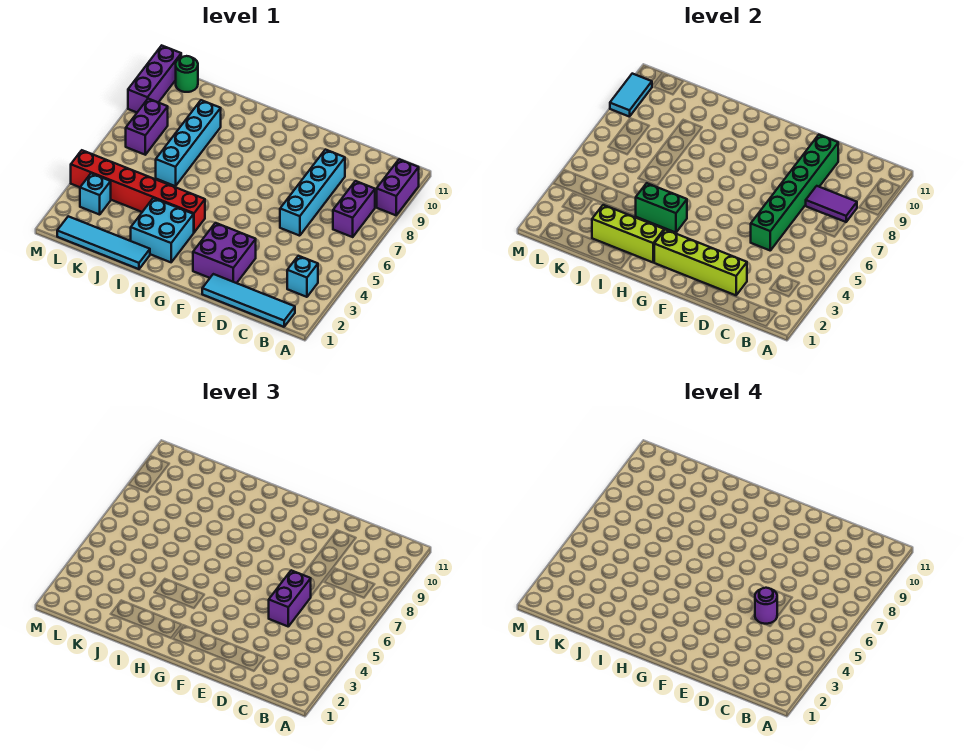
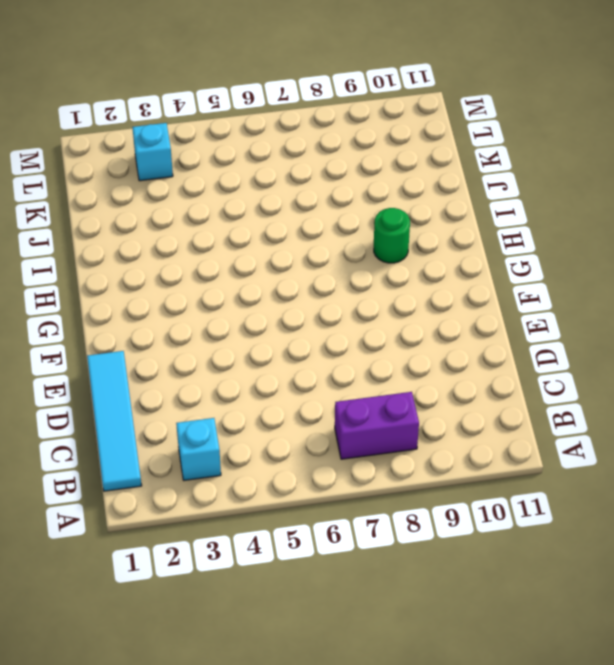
green 1x1 round brick [374,208,410,263] -> green 1x1 round brick moved to [176,56,198,92]
none -> purple 1x2 brick [377,159,419,215]
none -> cyan 1x4 brick [280,150,345,236]
none -> purple 2x2 brick [193,223,256,283]

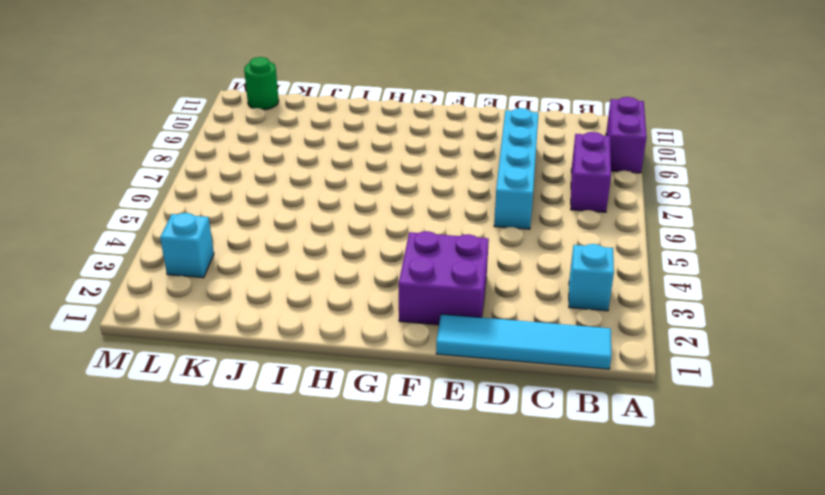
none -> cyan 2x2 brick [131,198,194,262]
none -> red 1x6 brick [71,150,205,232]
none -> cyan 1x4 tile [57,216,150,269]

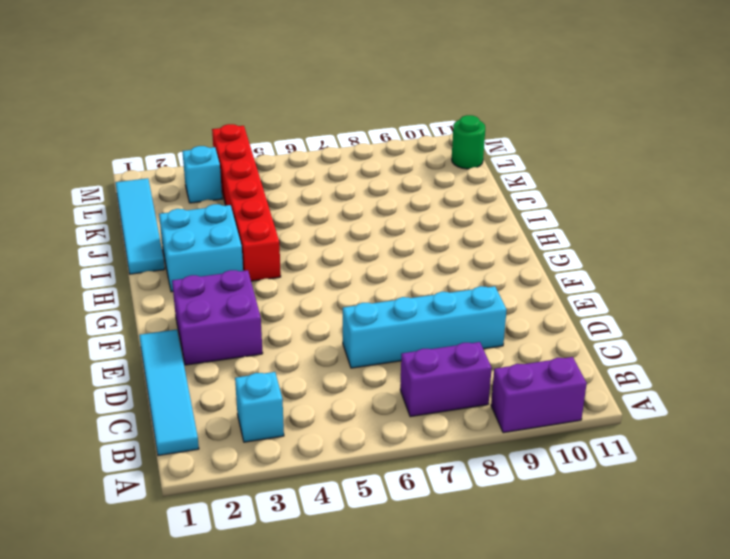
none -> cyan 1x4 brick [156,100,221,186]
none -> purple 1x2 brick [126,99,168,155]
none -> purple 1x3 brick [128,46,181,112]

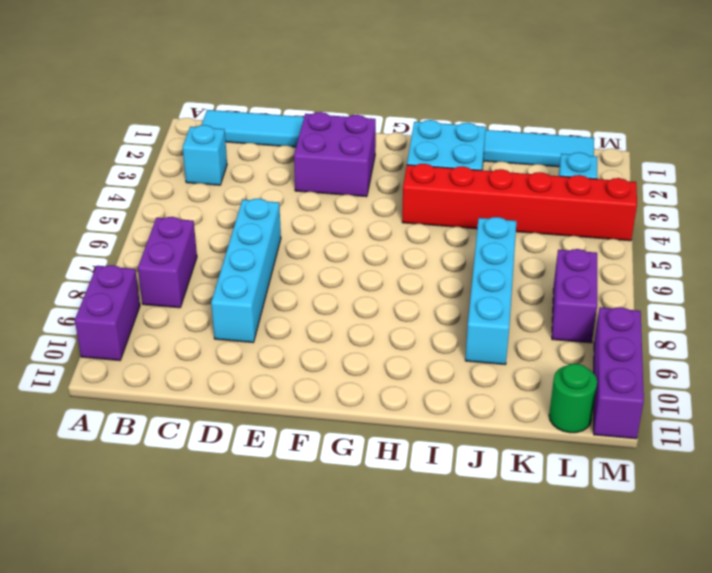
none -> purple 1x2 tile [806,186,857,222]
none -> lime 1x4 brick [654,230,747,295]
none -> green 1x6 brick [751,135,838,250]

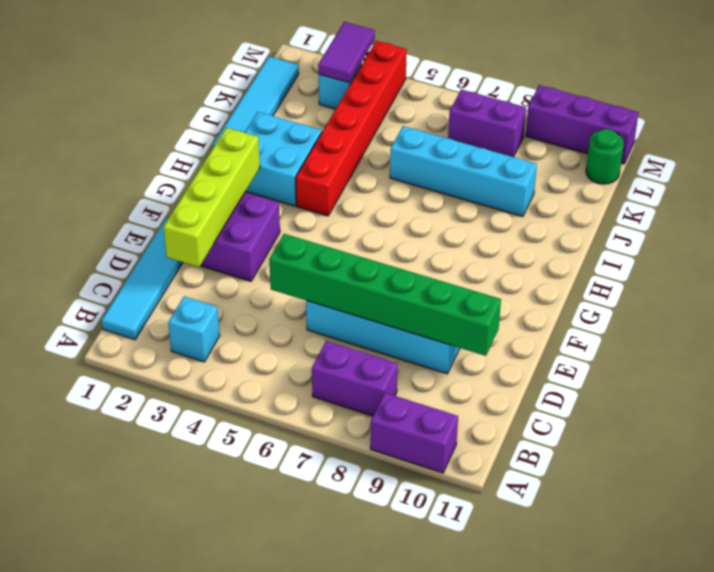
purple 1x2 tile [318,22,375,83] -> purple 1x2 tile moved to [806,186,857,222]
none -> lime 1x3 brick [592,205,665,262]
none -> green 1x2 brick [636,183,687,233]
none -> cyan 1x2 tile [610,74,652,117]

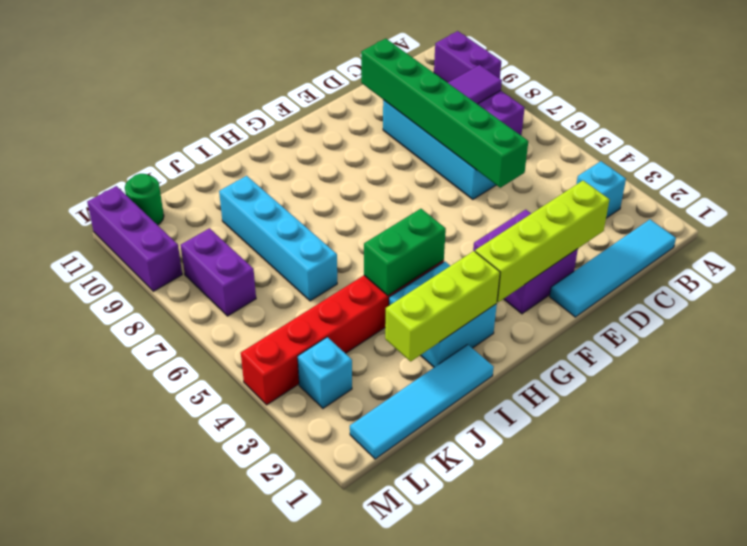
none -> cyan 1x2 tile [610,74,652,117]
none -> purple 1x2 brick [269,570,311,626]
none -> purple 1x1 round brick [755,588,777,624]

